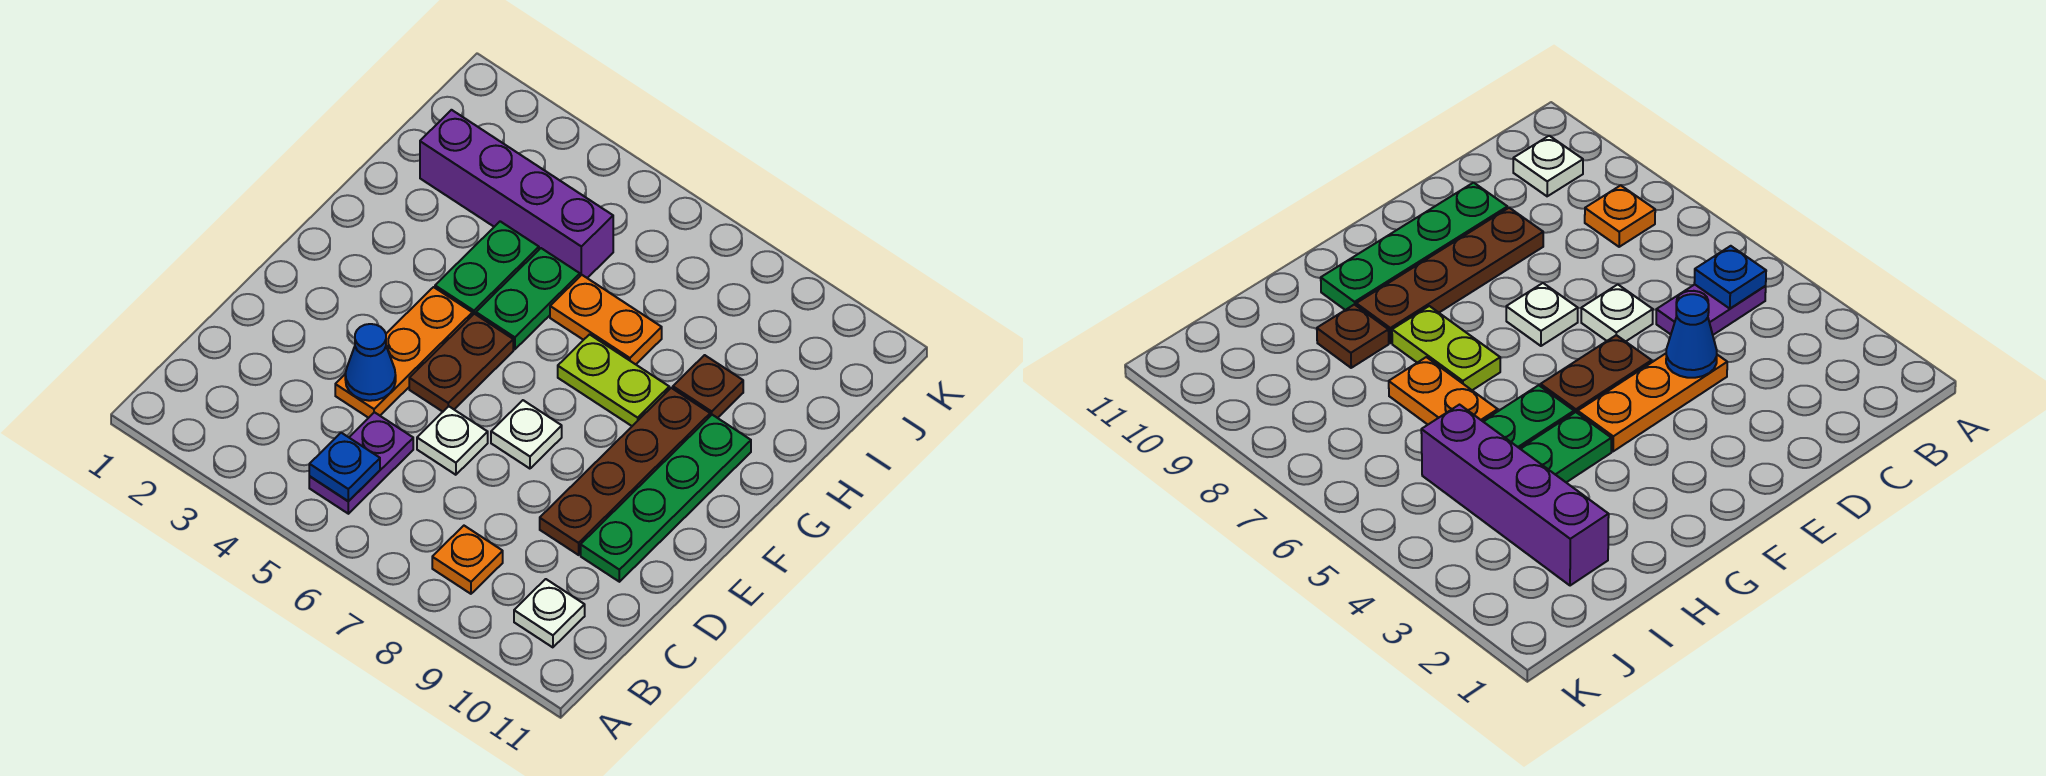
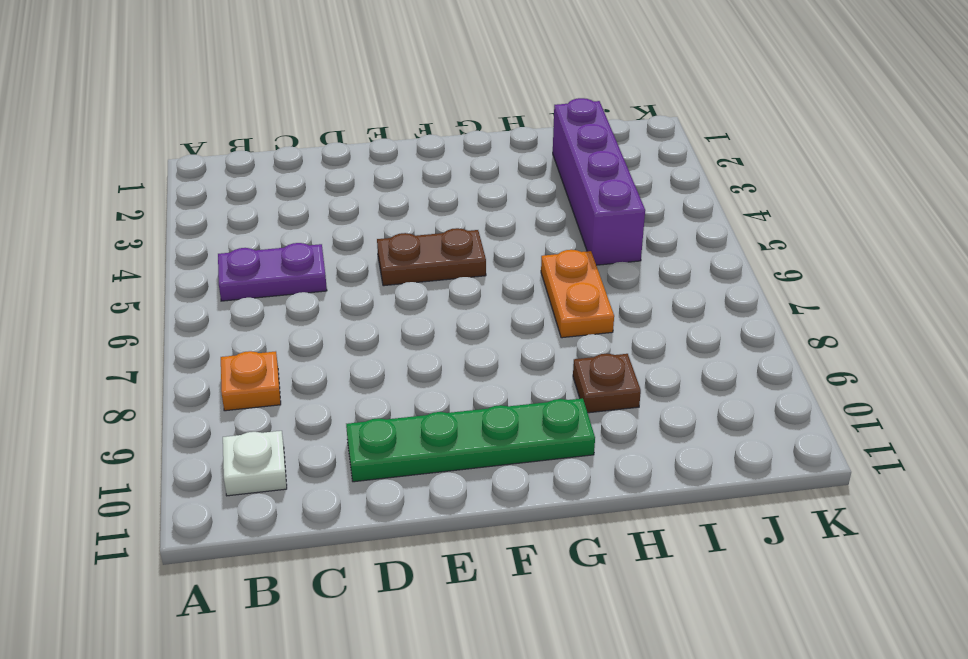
none -> orange 1x3 plate [335,287,472,418]
none -> white 1x1 plate [417,406,488,475]
none -> brown 1x4 plate [540,388,710,555]

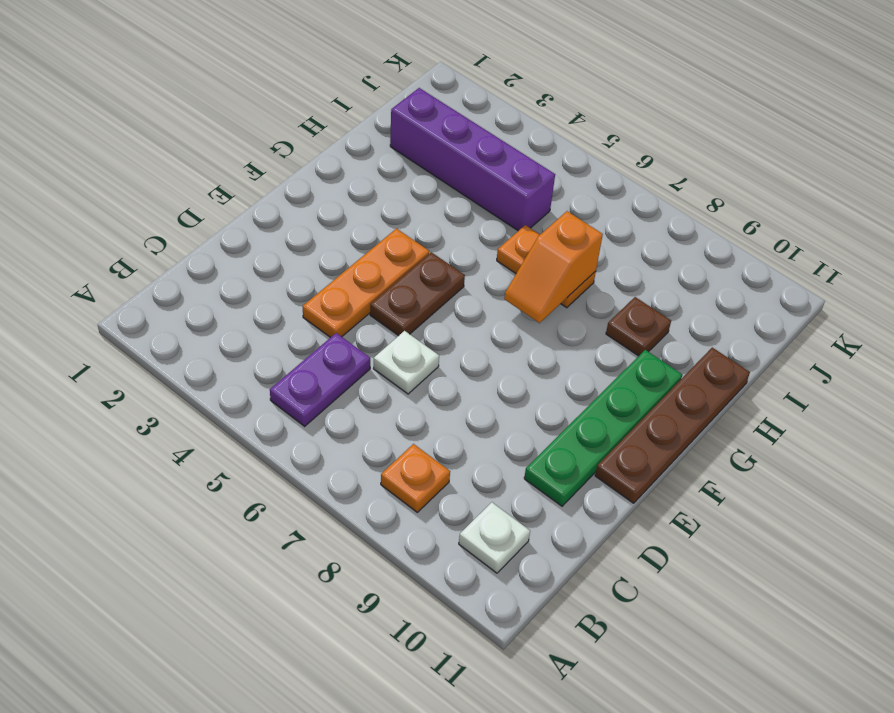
brown 1x4 plate [595,348,750,503] -> brown 1x4 plate moved to [540,388,710,555]
orange 1x2 slope [504,211,603,323] -> none
none -> white 1x1 plate [491,400,562,469]
none -> green 1x2 plate [435,221,539,315]
none -> green 1x2 plate [476,248,580,349]

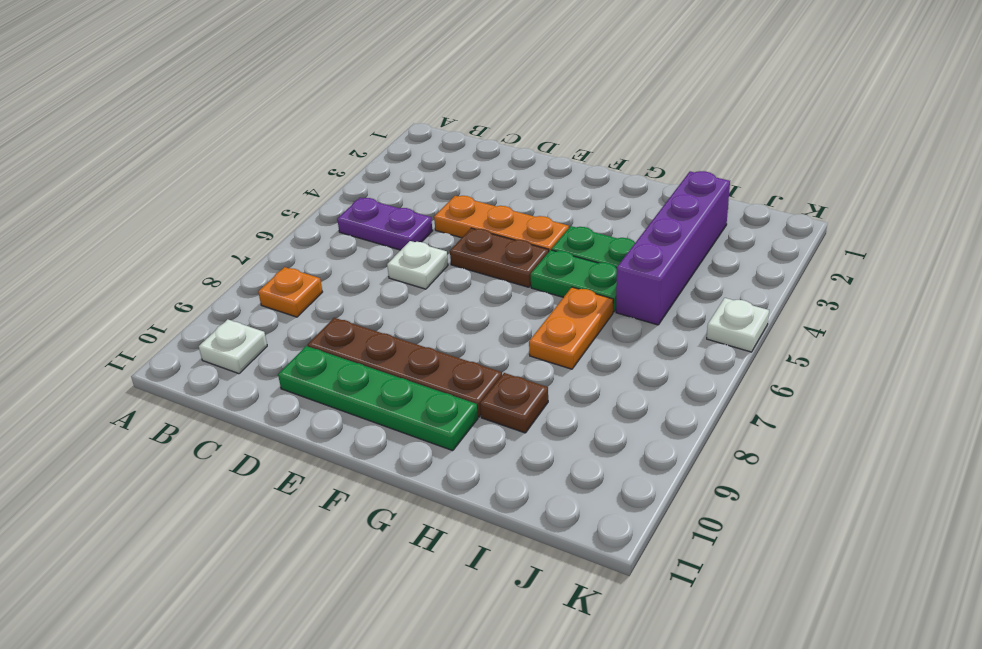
white 1x1 plate [707,298,769,352] -> white 1x1 plate moved to [491,400,562,469]
none -> lime 1x2 plate [558,335,669,426]
none -> blue 1x1 plate [309,433,380,501]
none -> blue 1x1 cone [345,324,396,401]

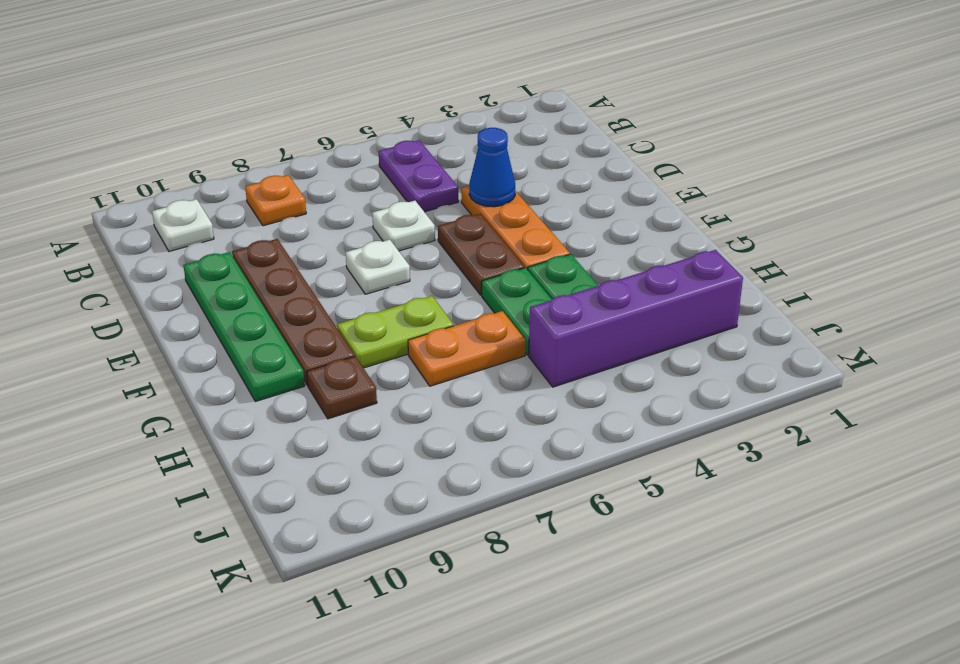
none -> blue 1x1 plate [309,433,380,501]

